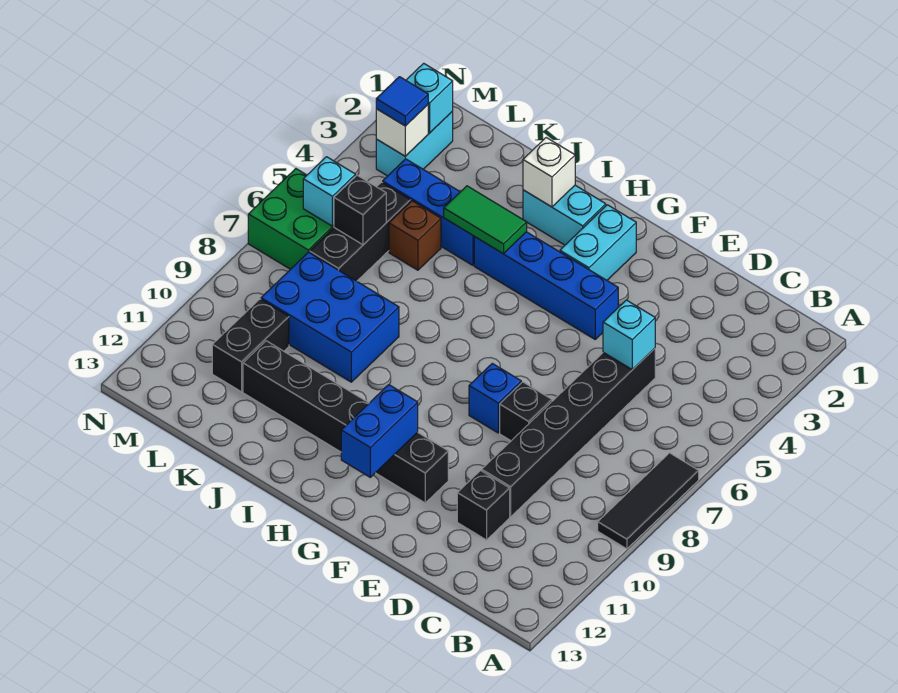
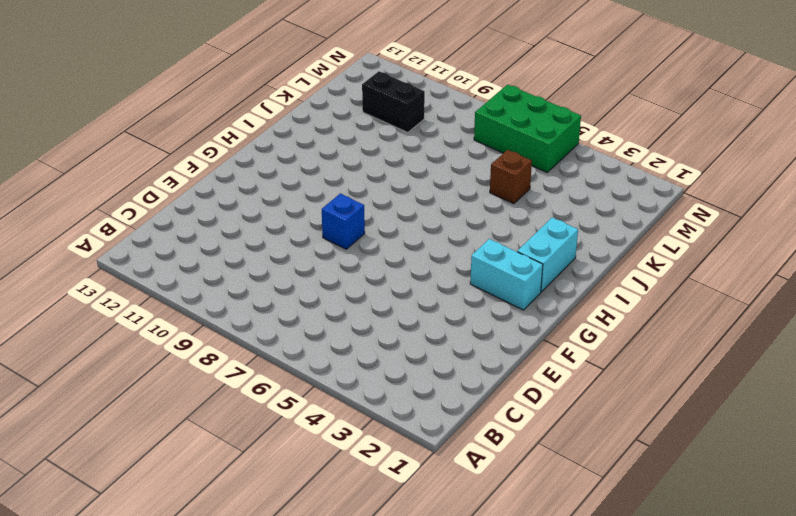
green 2x3 brick [474,85,581,172] -> green 2x2 brick [248,169,334,269]
none -> black 1x3 tile [598,453,699,549]
none -> black 1x6 brick [482,348,655,517]
none -> black 1x1 brick [457,471,510,540]

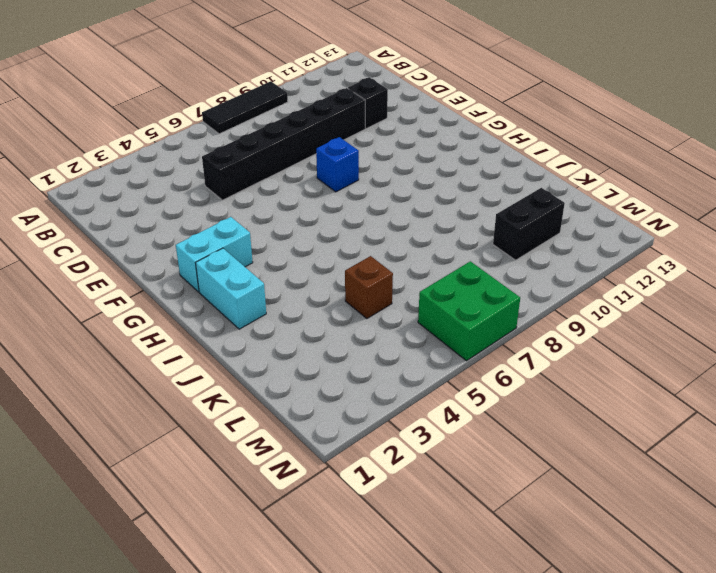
none -> black 1x1 brick [500,382,552,441]
none -> blue 1x4 brick [474,232,618,339]
none -> black 1x6 brick [243,341,448,503]

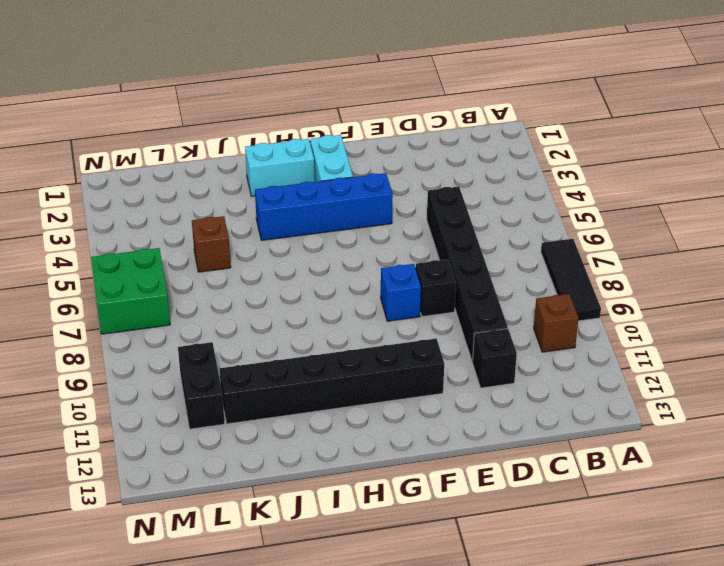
brown 1x1 brick [534,294,579,352] -> none
none -> blue 1x3 brick [383,159,474,265]
none -> blue 2x3 brick [261,252,399,382]
none -> black 1x3 brick [310,182,410,281]

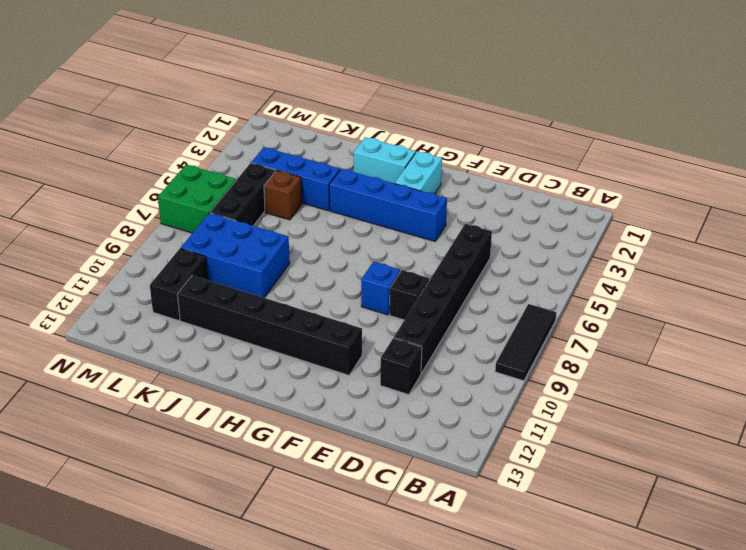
none -> cyan 1x2 brick [376,111,453,176]
none -> cyan 1x1 brick [603,300,655,370]
none -> blue 1x2 brick [341,385,418,477]

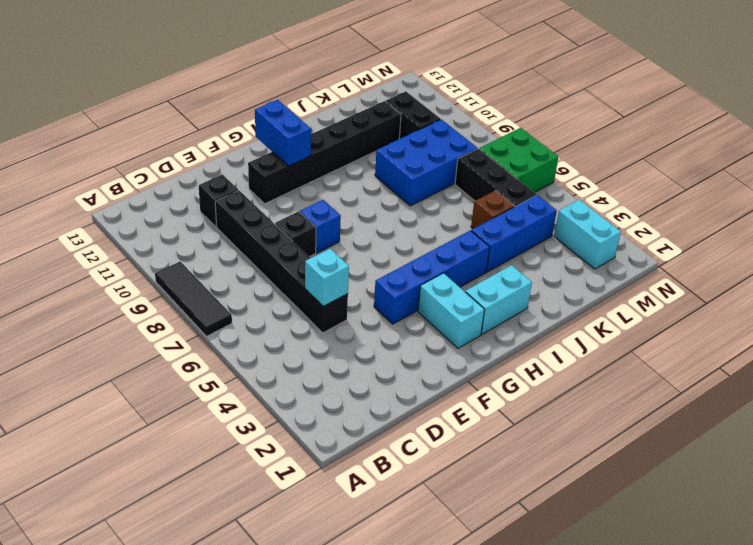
none -> white 1x1 brick [523,138,575,207]
none -> green 1x2 tile [444,186,527,254]
none -> black 1x1 brick [334,175,386,245]

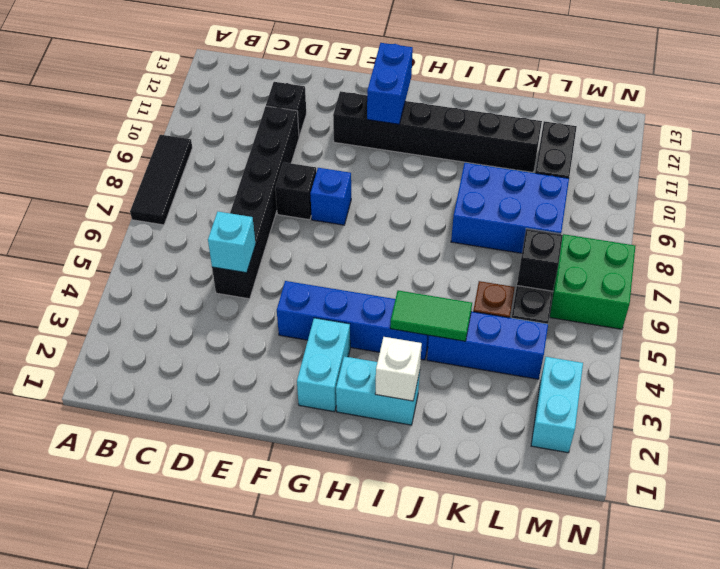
none -> cyan 1x1 brick [406,63,453,133]
none -> white 1x1 brick [376,105,428,156]
none -> cyan 1x1 brick [303,157,356,226]

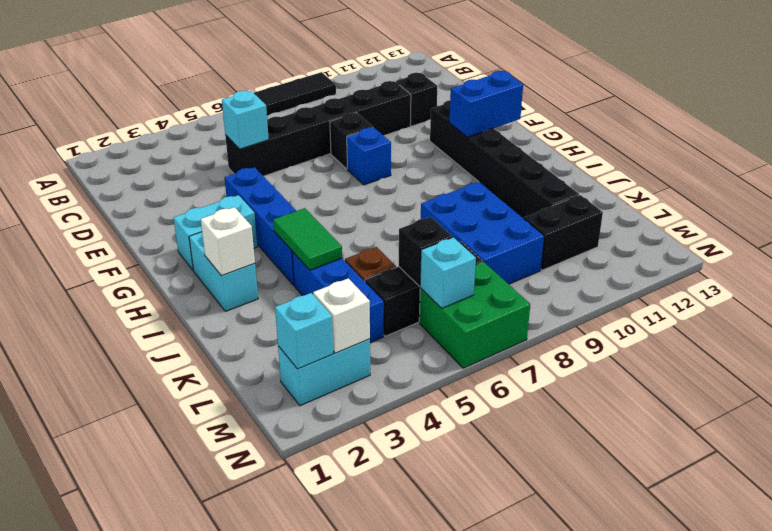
none -> blue 1x1 tile [376,77,428,126]

